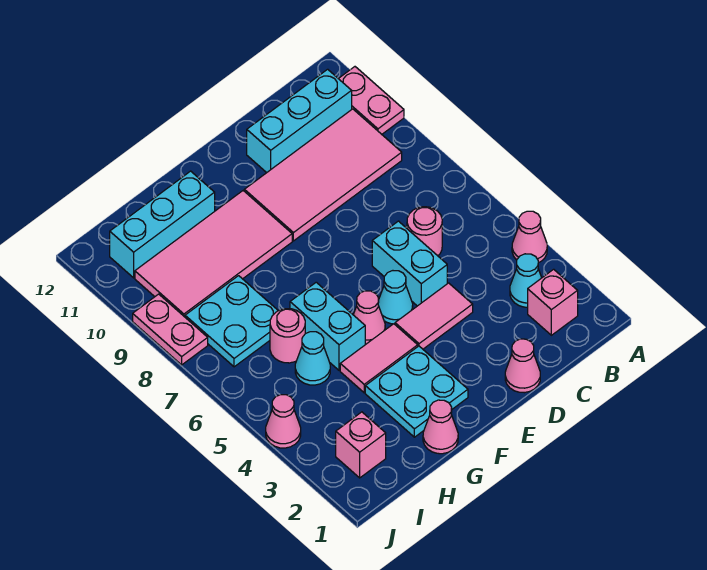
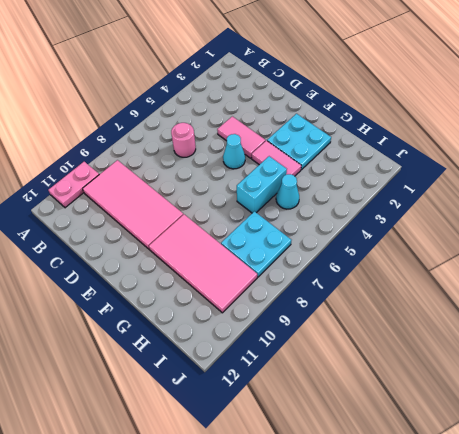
none -> pink 1x1 cone [512,211,547,263]
none -> pink 1x1 brick [528,269,578,335]
none -> cyan 1x1 cone [510,254,542,307]

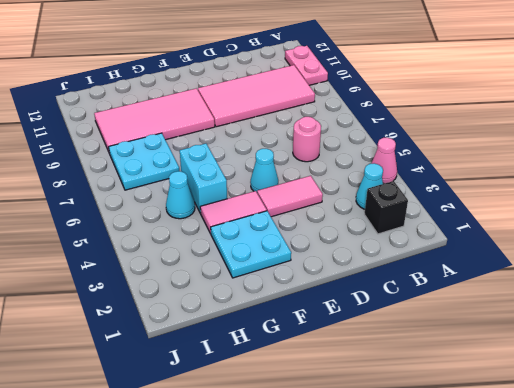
black 1x1 brick [364,181,408,234] -> pink 1x1 brick [528,269,578,335]
none -> cyan 1x3 brick [247,69,352,173]
none -> pink 1x1 cone [505,339,540,393]
none -> cyan 1x2 brick [372,221,447,306]

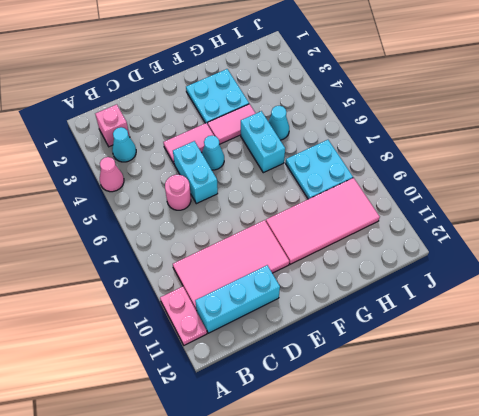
none -> pink 1x1 cone [505,339,540,393]
none -> pink 1x1 cone [353,291,385,344]
none -> pink 1x1 cone [423,400,458,454]

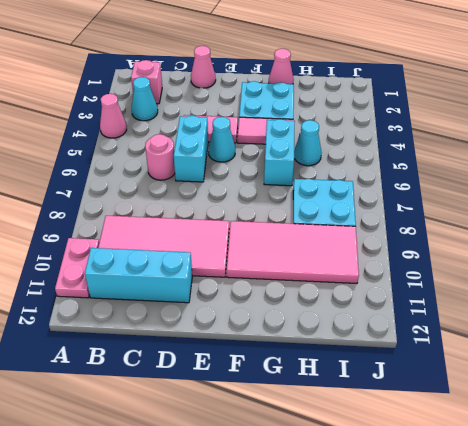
none -> pink 1x1 cone [353,291,385,344]
none -> cyan 1x3 brick [110,171,215,278]
none -> pink 1x1 round brick [270,309,305,363]

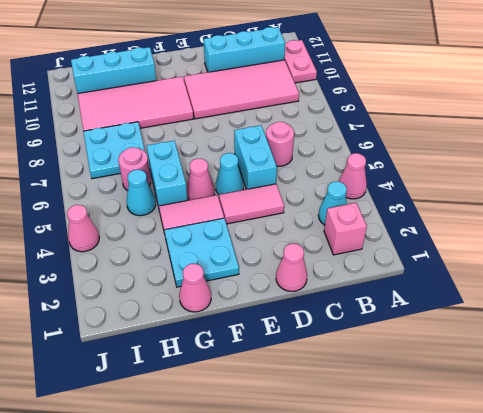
none -> pink 1x1 brick [336,412,386,478]
none -> pink 1x2 plate [133,294,208,365]

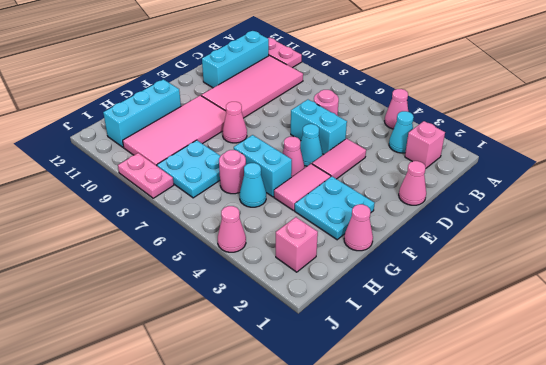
pink 1x1 cone [223,102,247,143] -> none

